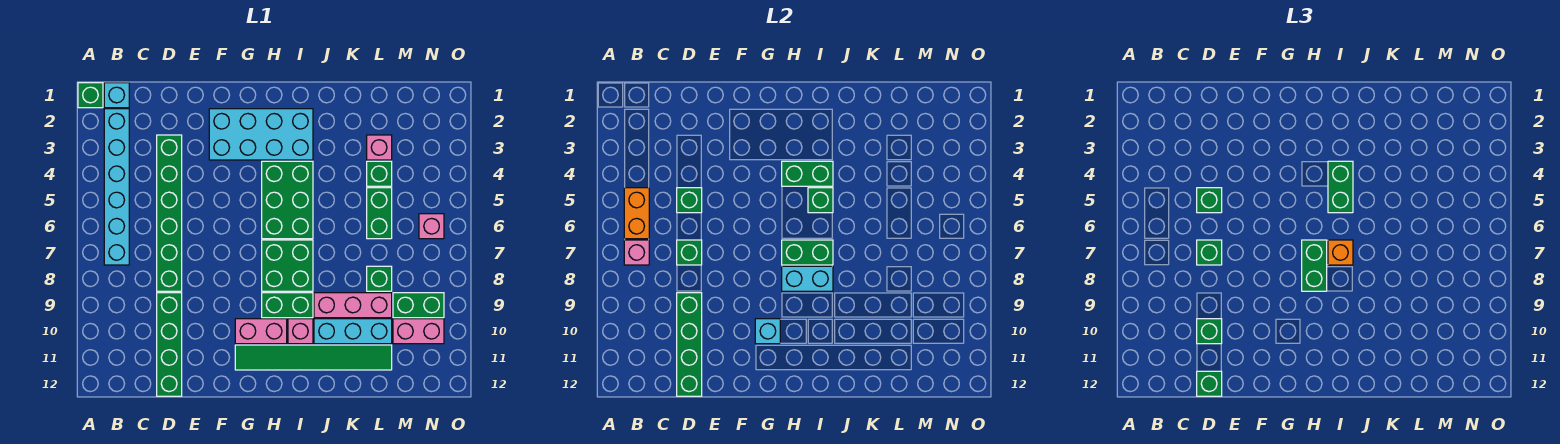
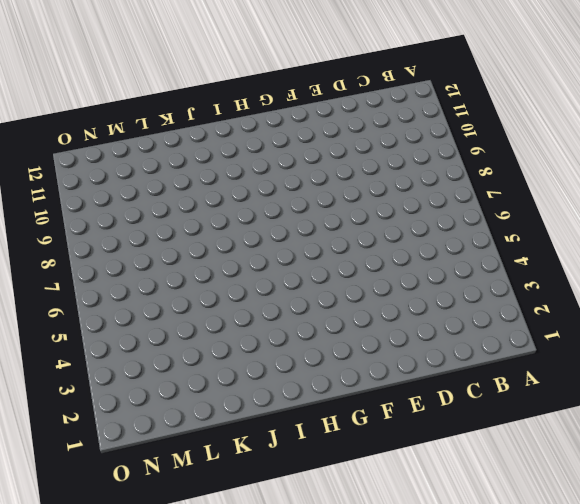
none -> green 1x1 brick [78,83,103,108]
none -> cyan 1x1 brick [104,83,129,108]
none -> cyan 1x6 brick [104,109,129,265]
none -> green 1x6 brick [157,135,182,291]

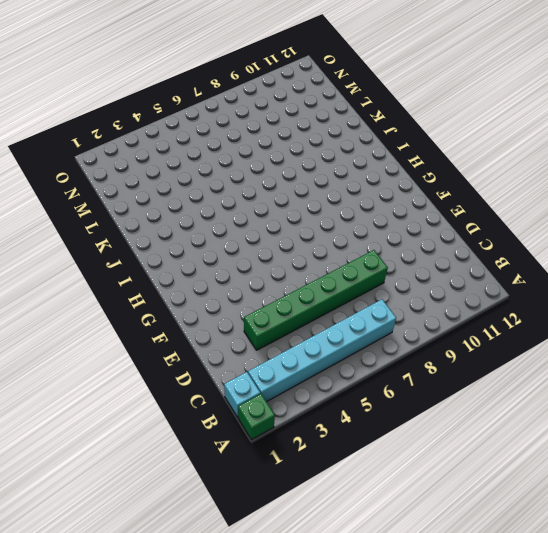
none -> green 1x4 brick [157,293,182,396]
none -> cyan 2x4 brick [209,109,313,160]
none -> pink 1x2 brick [235,319,287,344]
none -> green 1x6 tile [235,345,392,370]

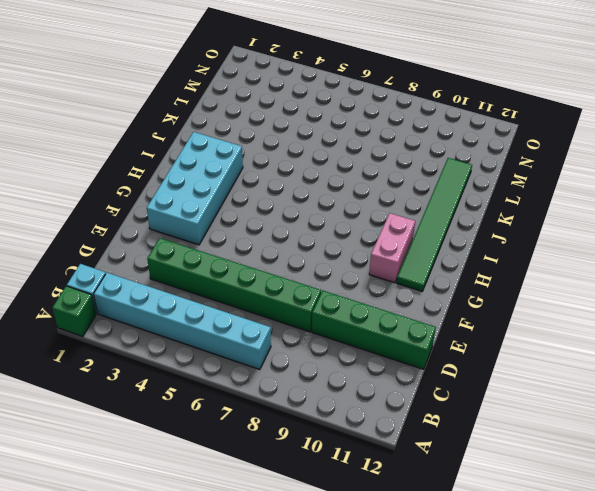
none -> green 2x3 brick [262,161,313,239]
none -> green 2x2 brick [262,240,313,291]
none -> green 1x2 brick [262,293,313,318]
none -> pink 1x1 brick [288,319,313,344]

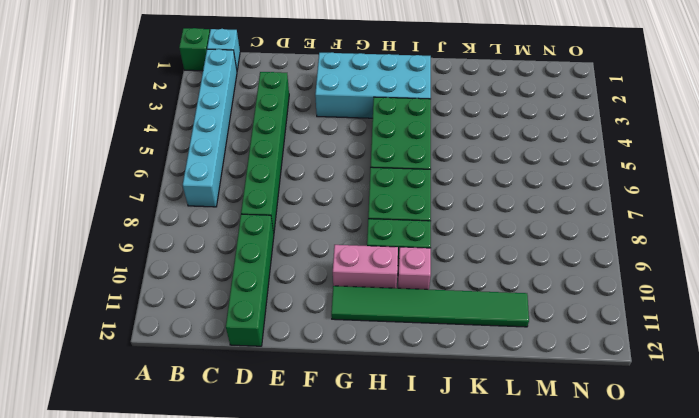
none -> pink 1x3 brick [314,293,392,318]
none -> cyan 1x3 brick [314,319,392,344]
none -> pink 1x1 brick [367,135,392,160]
none -> green 1x1 brick [367,161,392,186]

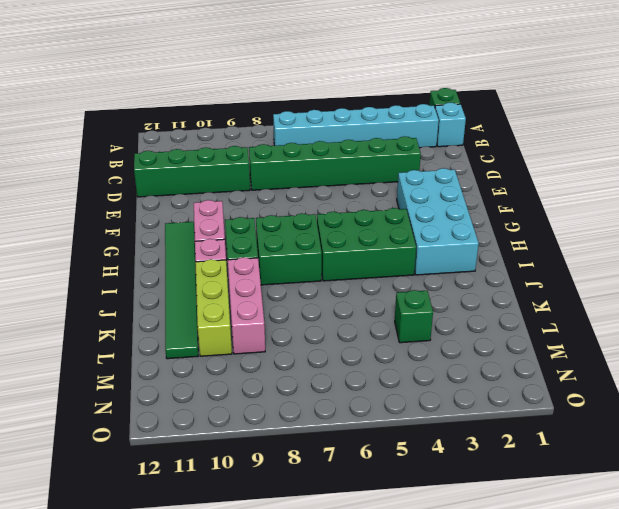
lime 1x3 brick [195,259,232,356] -> cyan 1x3 brick [314,319,392,344]
none -> pink 1x1 brick [367,135,392,160]
none -> green 1x2 brick [367,188,392,239]
none -> green 1x1 brick [367,266,392,291]
none -> green 1x2 brick [393,293,444,318]

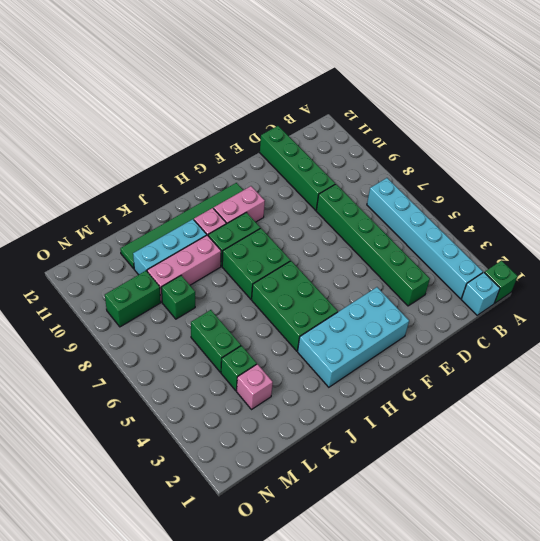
none -> pink 1x2 brick [393,319,444,344]
none -> pink 1x1 brick [419,214,444,239]
none -> orange 1x2 brick [624,188,649,239]
none -> pink 1x1 brick [624,240,649,265]

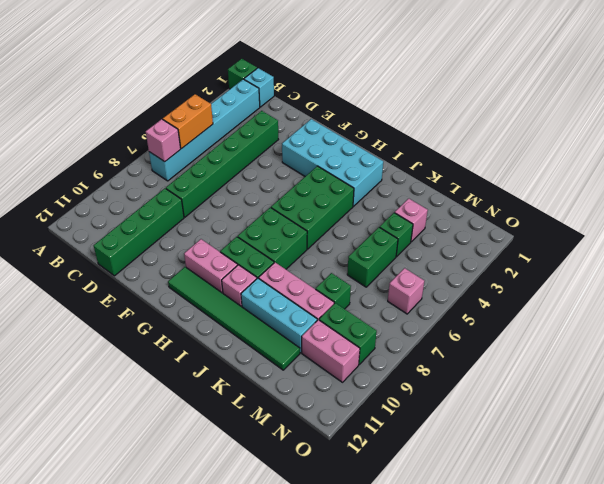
none -> green 1x1 brick [677,188,702,213]
none -> green 1x1 brick [677,240,702,265]
none -> green 1x4 brick [677,293,702,396]
none -> cyan 1x1 brick [755,319,780,344]

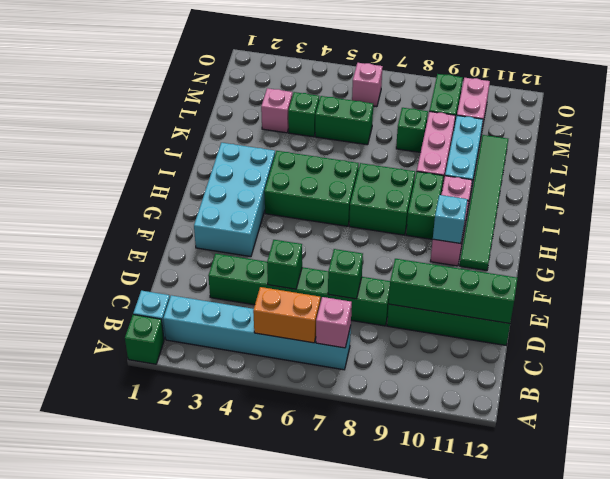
none -> green 1x2 brick [782,161,833,186]
none -> green 1x2 brick [782,240,833,265]
none -> cyan 1x2 brick [782,266,833,291]
none -> green 1x1 brick [808,188,833,213]

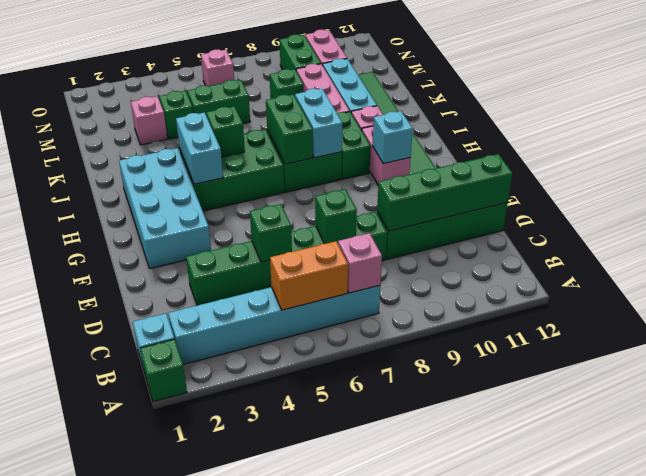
cyan 1x2 brick [176,112,223,184] -> green 1x2 brick [782,161,833,186]
none -> green 1x1 brick [1197,188,1222,213]
none -> green 1x1 brick [1197,240,1222,265]
none -> green 1x1 brick [1197,319,1222,344]
none -> green 1x1 brick [1197,371,1222,396]

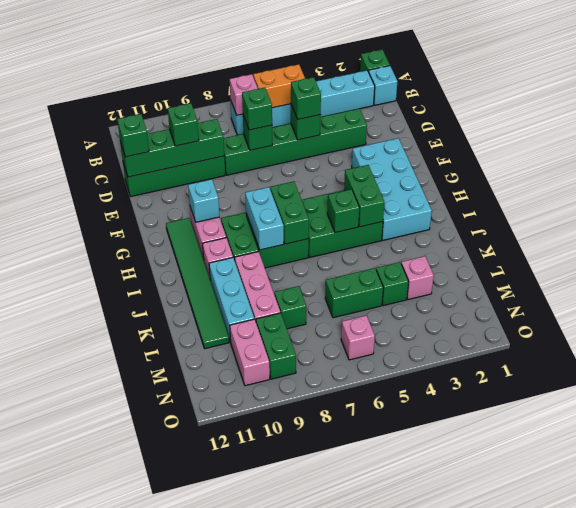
none -> green 1x2 brick [1302,240,1327,291]
none -> green 1x2 brick [1328,161,1353,213]
none -> orange 1x1 brick [1328,240,1353,265]

